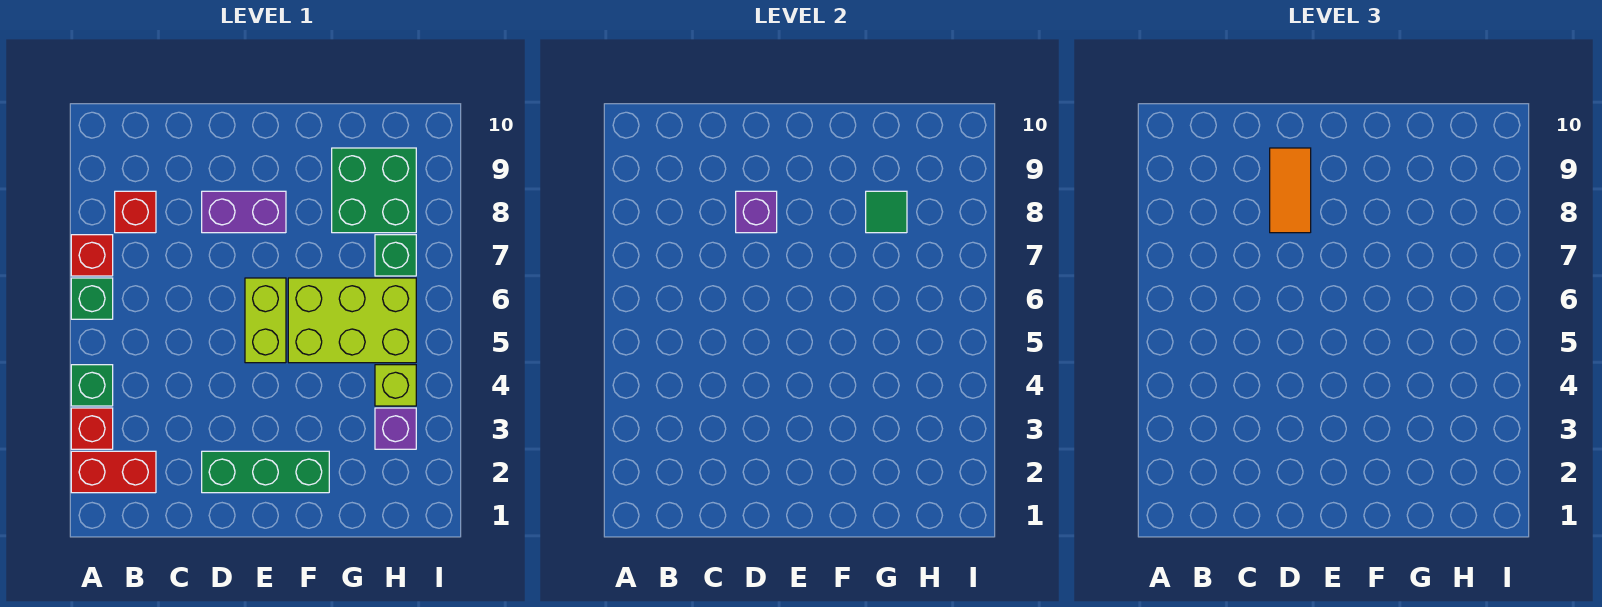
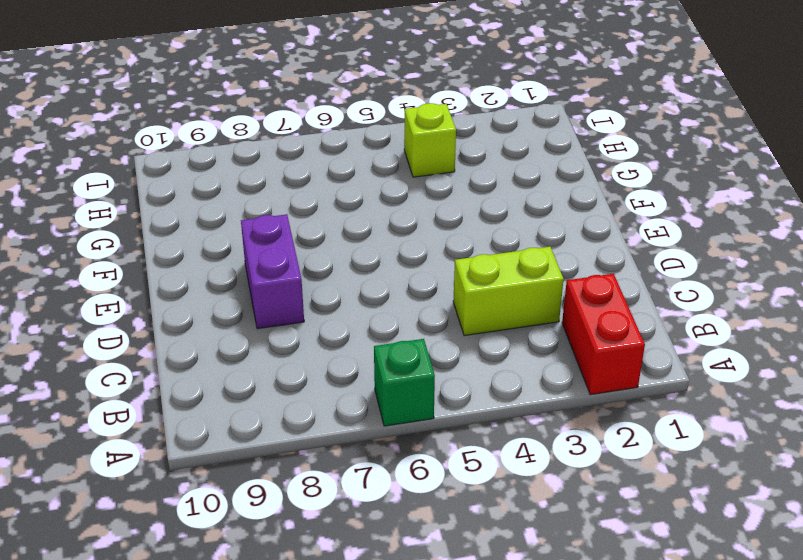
lime 1x2 brick [453,247,564,336] -> lime 1x2 brick moved to [245,278,286,363]
none -> red 1x1 brick [71,408,113,449]
none -> green 1x1 brick [71,365,113,406]
none -> red 1x1 brick [71,235,113,276]

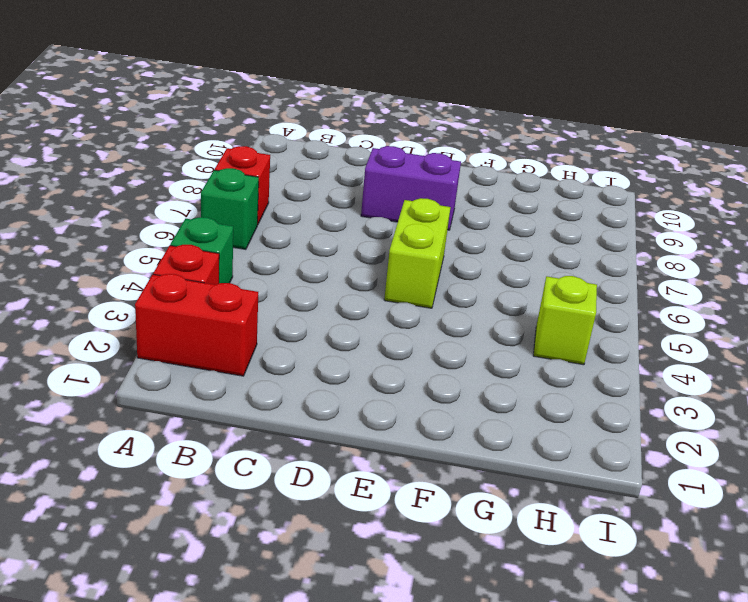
none -> red 1x1 brick [115,191,156,233]
none -> green 1x3 brick [202,451,329,493]
none -> lime 2x3 brick [288,278,416,363]

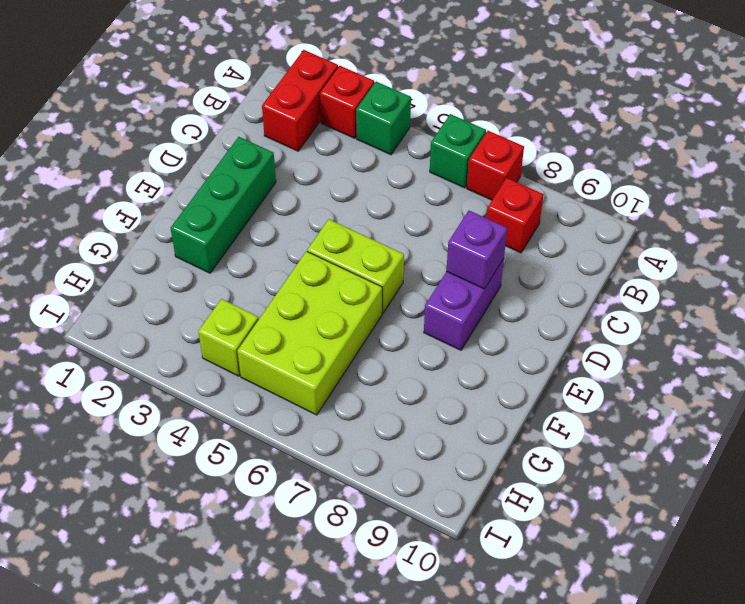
none -> green 2x2 brick [332,148,416,233]
none -> purple 1x1 brick [375,408,416,449]
none -> green 1x1 brick [375,235,416,276]

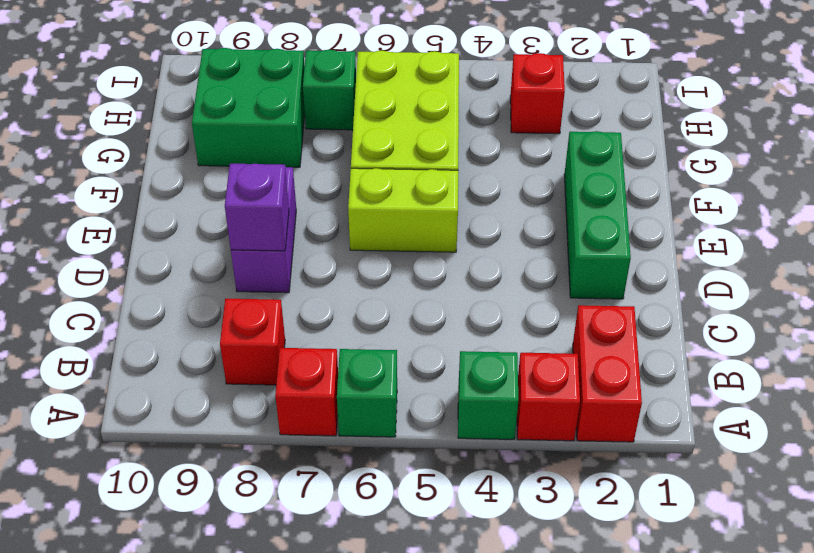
red 1x1 brick [510,53,565,134] -> purple 1x1 brick [375,408,416,449]
none -> lime 1x1 brick [375,365,416,406]
none -> green 1x1 tile [866,191,907,233]
none -> orange 1x2 tile [1270,148,1311,233]

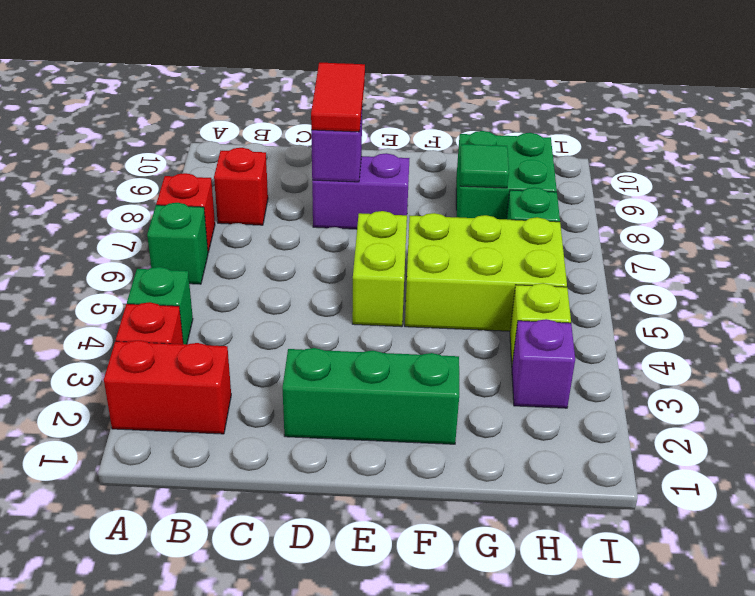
red 1x2 tile [311,63,365,132] -> orange 1x2 tile [1270,148,1311,233]

